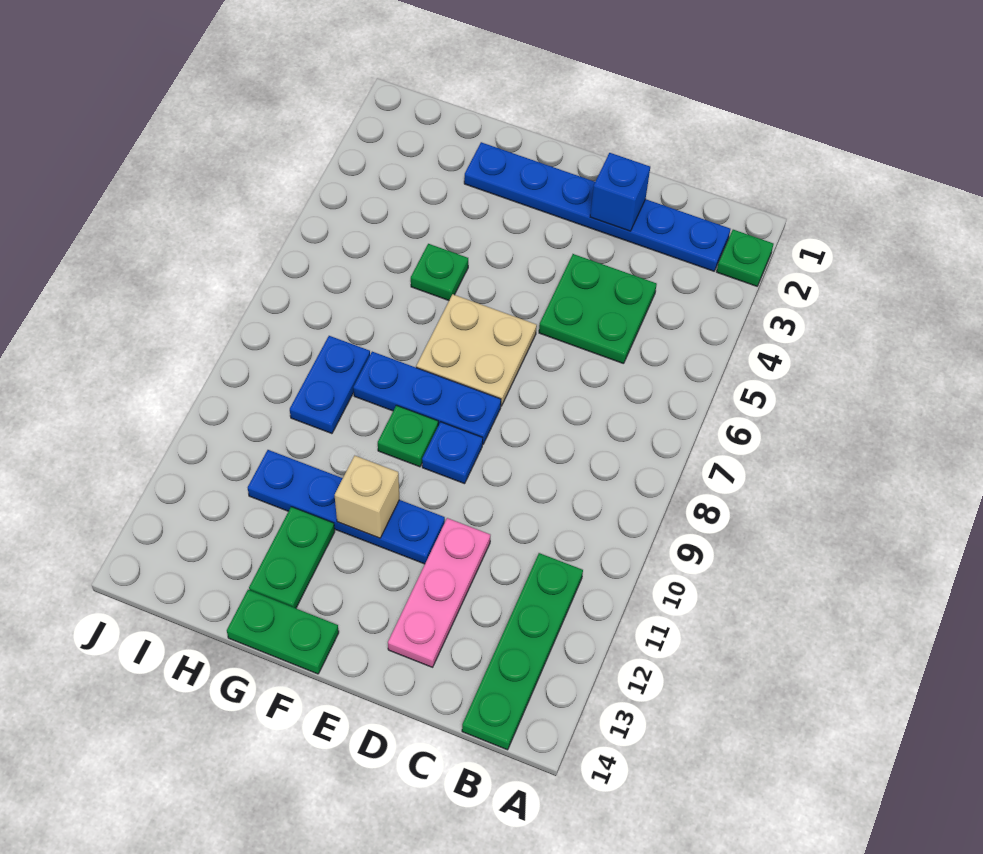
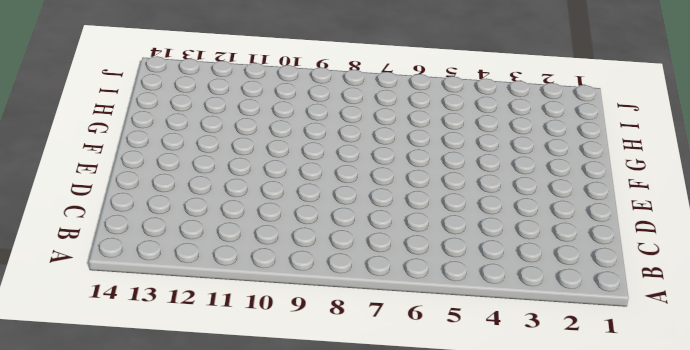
none -> green 1x1 plate [717,230,773,286]
none -> blue 1x6 plate [464,142,730,271]
none -> green 1x4 plate [462,553,583,750]

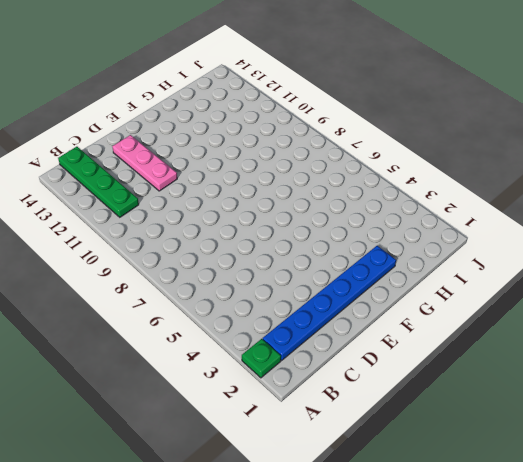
none -> green 2x2 plate [539,254,657,364]
none -> tan 2x2 plate [416,294,537,406]
none -> blue 1x3 plate [353,352,501,444]

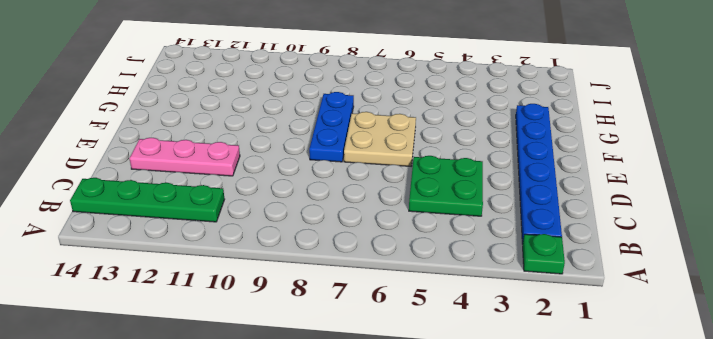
none -> blue 1x1 plate [422,422,483,484]
none -> blue 1x4 plate [248,450,445,564]
none -> green 1x1 plate [378,405,438,467]

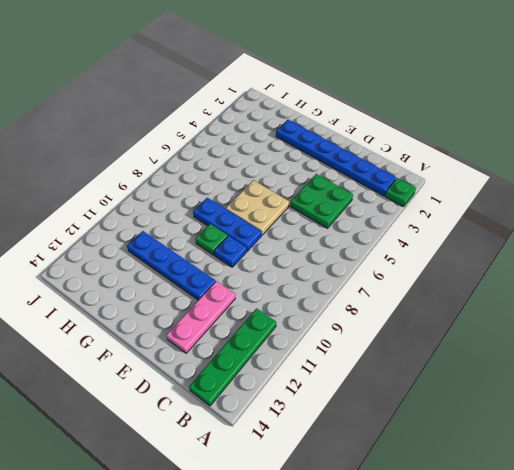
none -> green 1x2 plate [227,590,339,674]
none -> green 1x1 plate [411,244,468,300]
none -> green 1x2 plate [249,507,335,608]

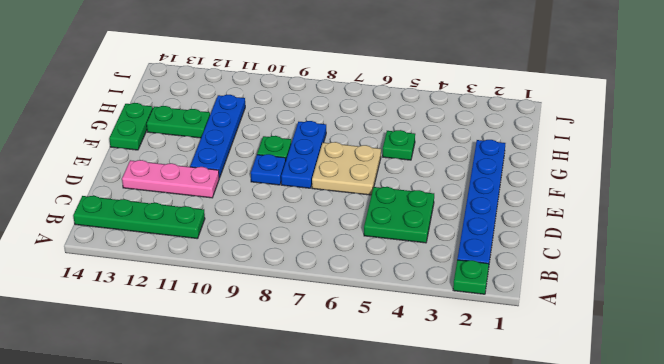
none -> blue 1x2 plate [290,336,370,434]
none -> blue 1x1 brick [590,153,650,231]
none -> tan 1x1 brick [335,456,399,538]

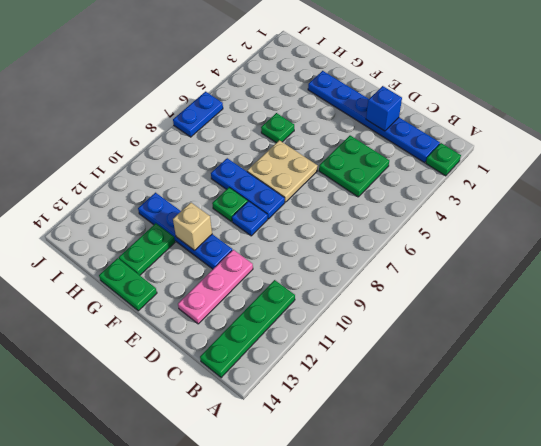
blue 1x2 plate [173,92,223,137] -> blue 1x2 plate moved to [290,336,370,434]

